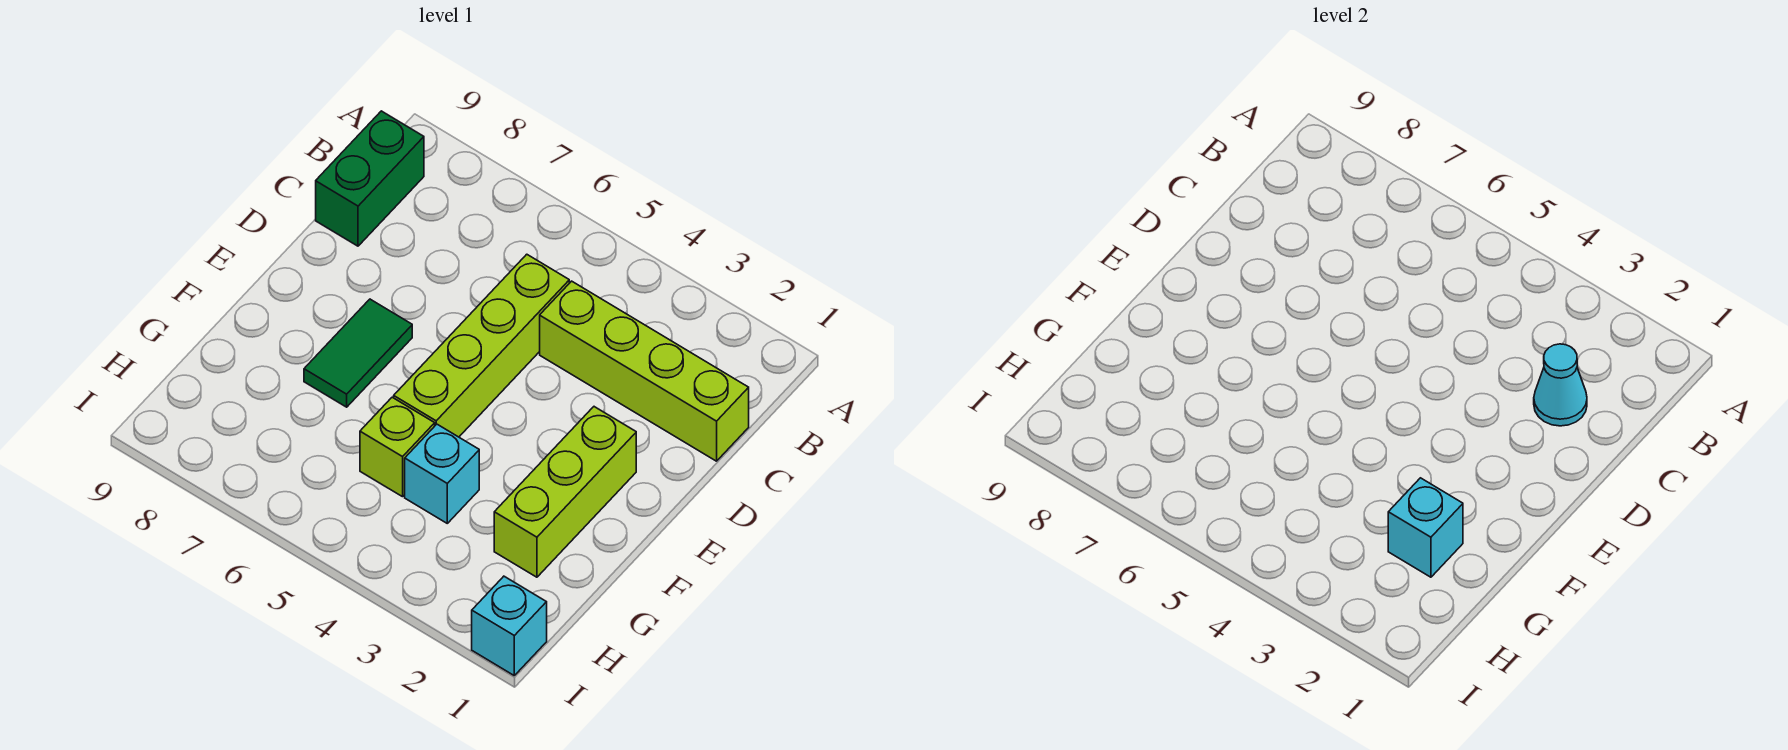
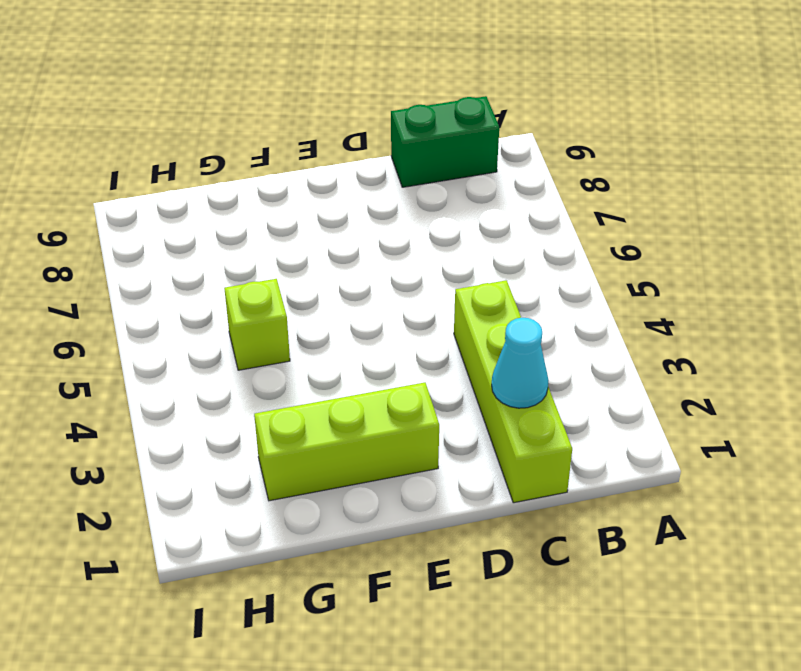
none -> lime 1x4 brick [394,254,569,437]
none -> green 1x2 tile [304,299,412,407]

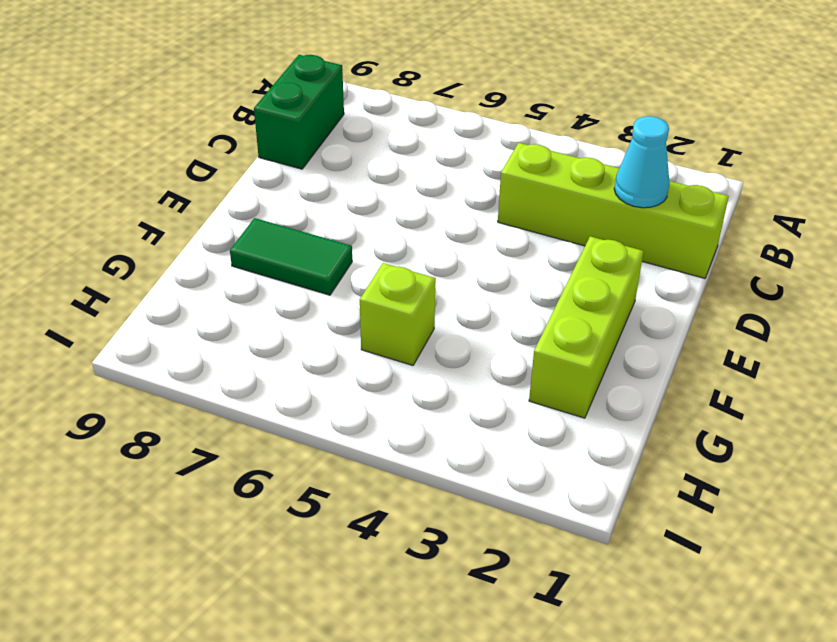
green 1x2 tile [230,218,352,295] -> green 1x2 tile turned to [304,299,412,407]
none -> lime 1x4 brick [394,254,569,437]
none -> cyan 1x1 brick [405,424,479,523]

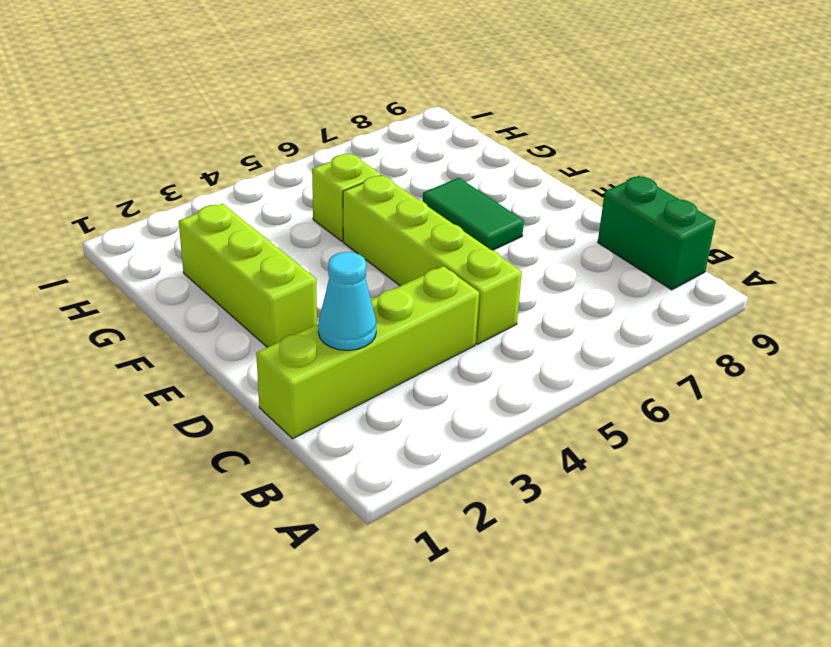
none -> cyan 1x1 brick [405,424,479,523]
none -> cyan 1x1 brick [472,576,547,675]

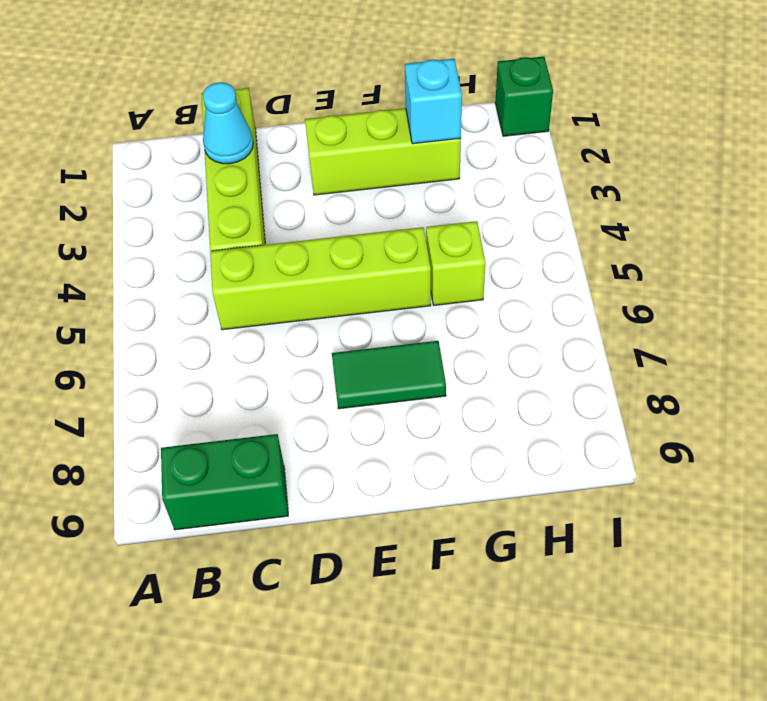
green 1x1 brick [495,56,553,136] -> cyan 1x1 brick [472,576,547,675]
none -> cyan 1x1 brick [405,424,479,523]

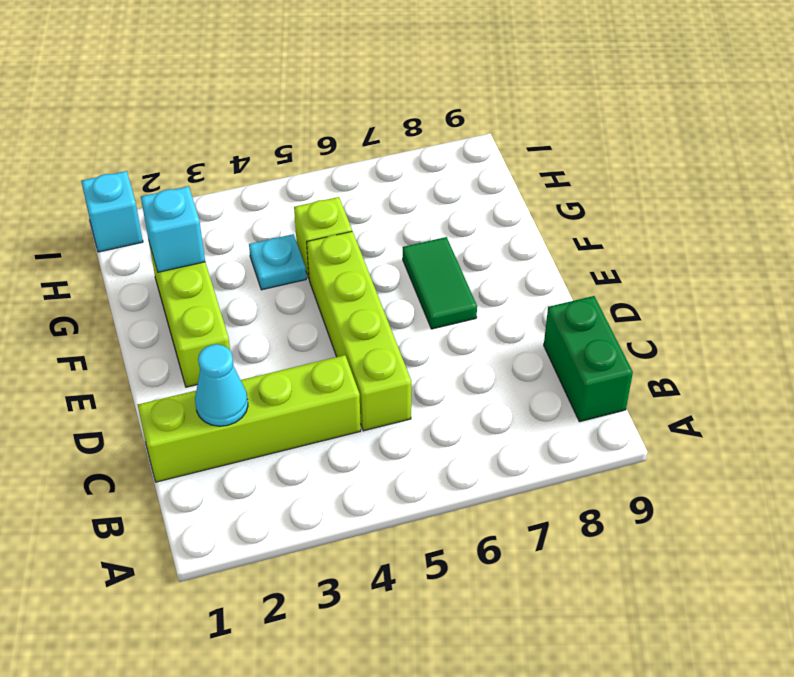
cyan 1x1 plate [249,234,306,290] -> cyan 1x1 brick [405,424,479,523]

